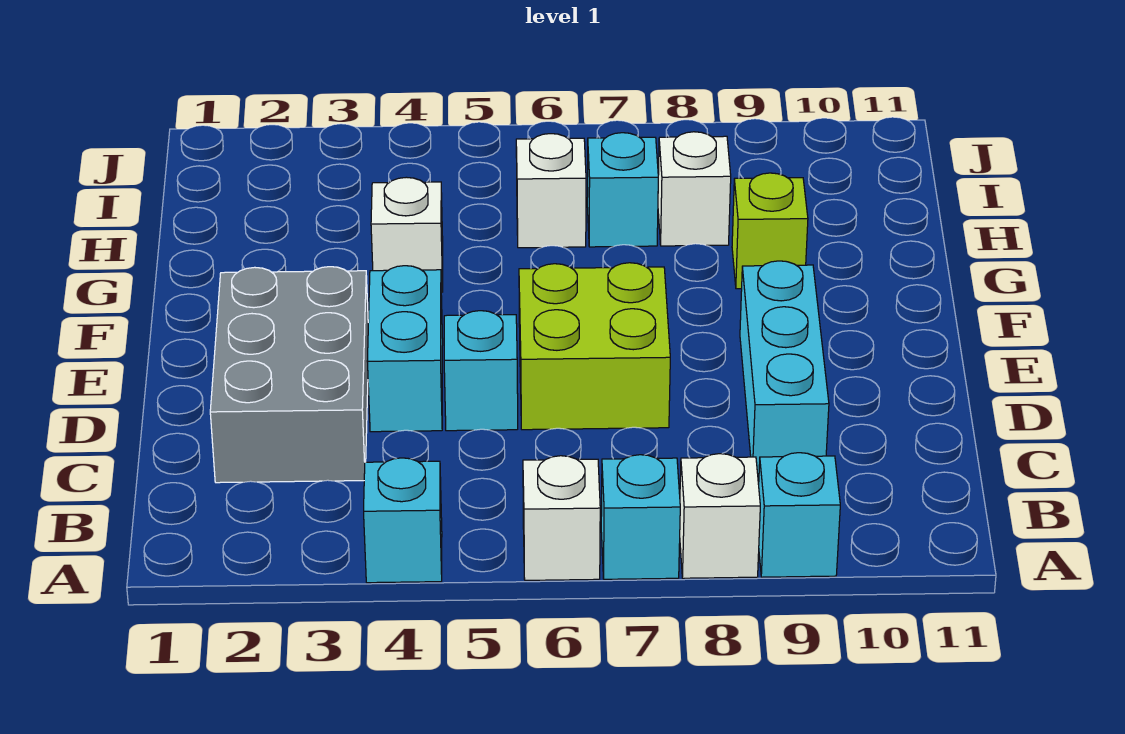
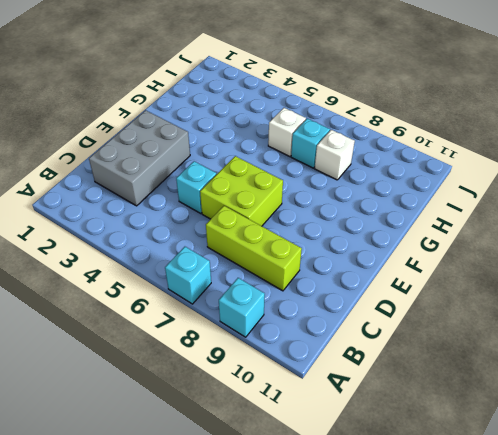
lime 1x3 brick [206,206,302,291] -> cyan 1x3 brick [740,261,829,475]
none -> cyan 1x1 brick [364,458,442,583]
none -> white 1x1 brick [523,456,600,580]
none -> white 1x1 brick [680,454,760,578]

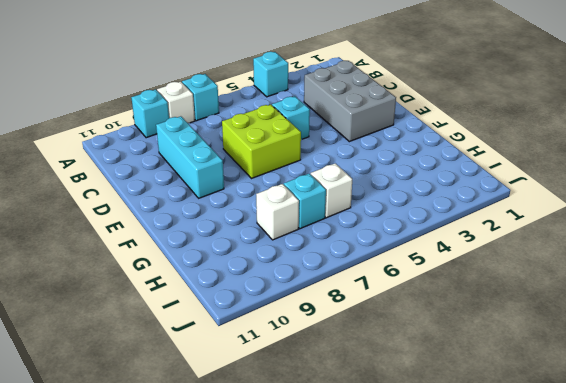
none -> white 1x1 brick [523,456,600,580]
none -> cyan 1x2 brick [367,266,443,432]
none -> white 1x1 brick [371,177,443,292]

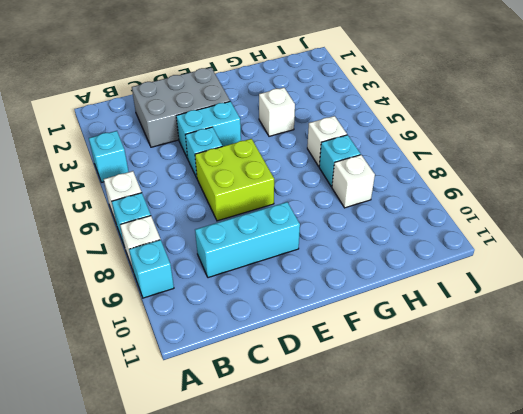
none -> lime 1x1 brick [732,173,808,289]

